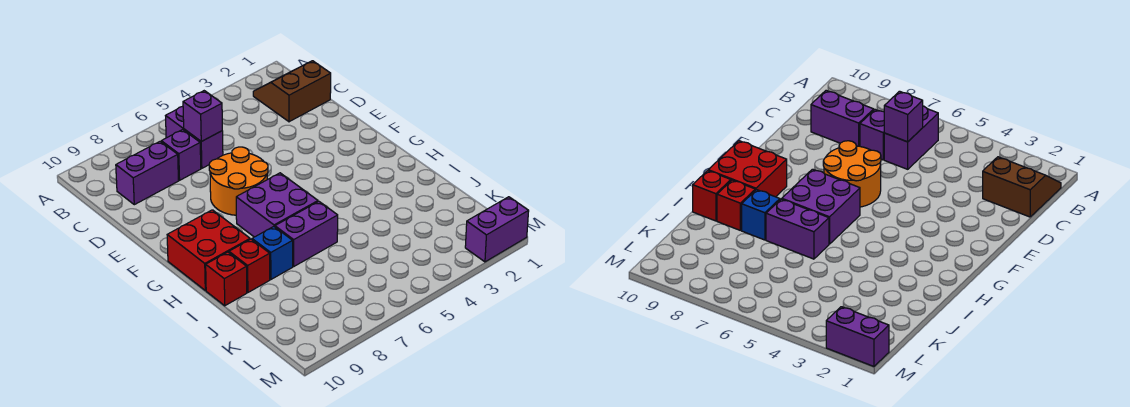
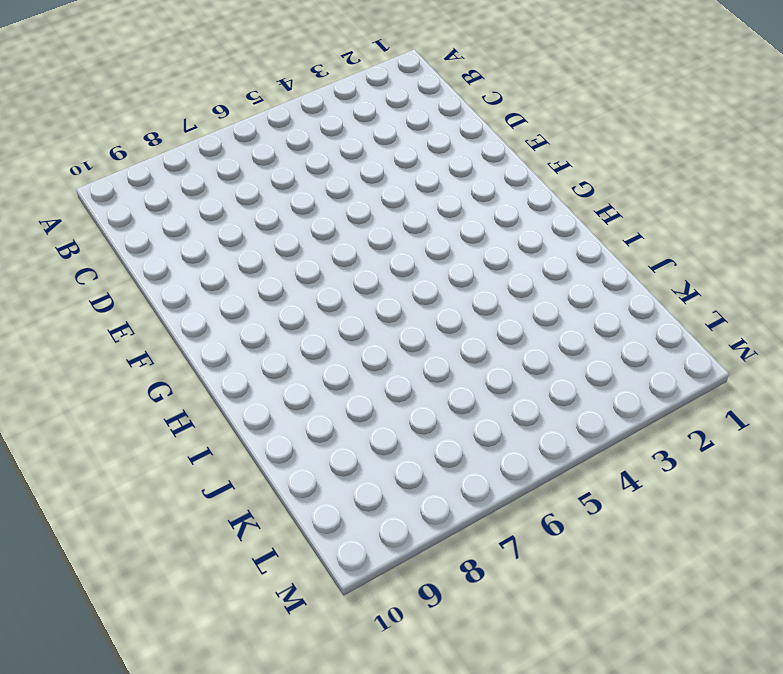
none -> brown 2x2 slope [253,61,331,122]
none -> purple 1x2 brick [166,106,223,168]
none -> purple 1x1 brick [161,130,201,180]

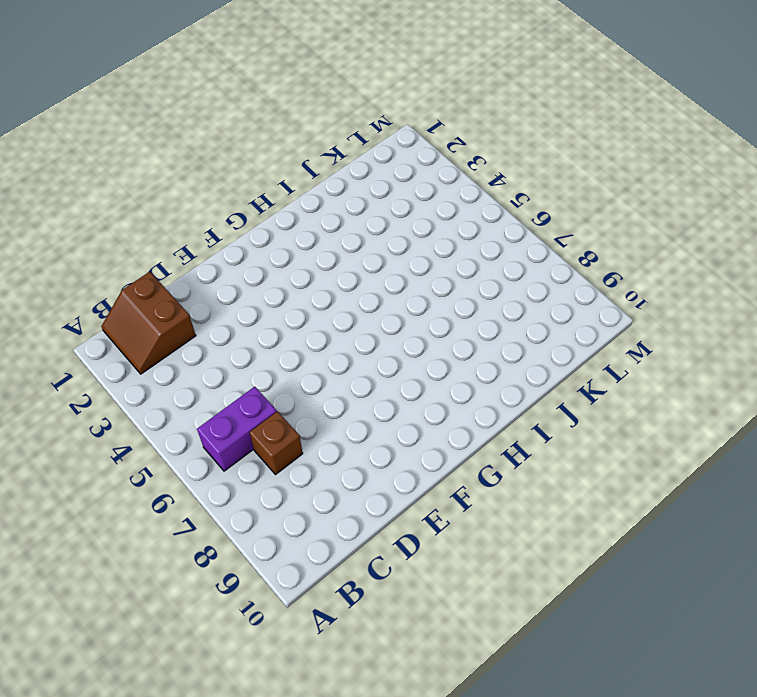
brown 1x1 brick [250,411,303,475] -> purple 1x1 brick [161,130,201,180]
none -> purple 1x2 brick [116,141,178,205]
none -> orange 2x2 round brick [209,147,268,215]
none -> purple 2x2 brick [236,173,318,237]

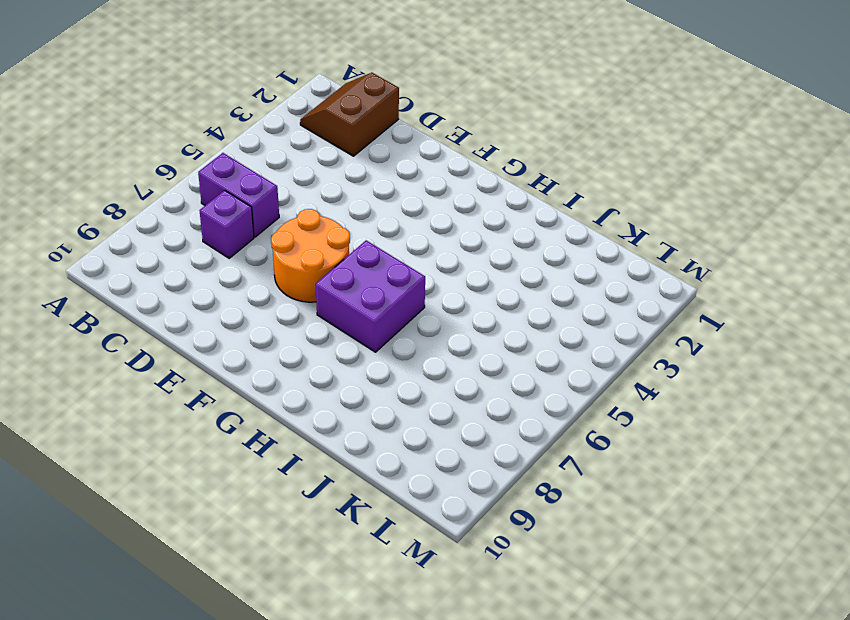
none -> purple 1x2 brick [116,141,178,205]
none -> red 2x2 brick [167,210,250,290]
none -> purple 1x2 brick [275,201,338,266]

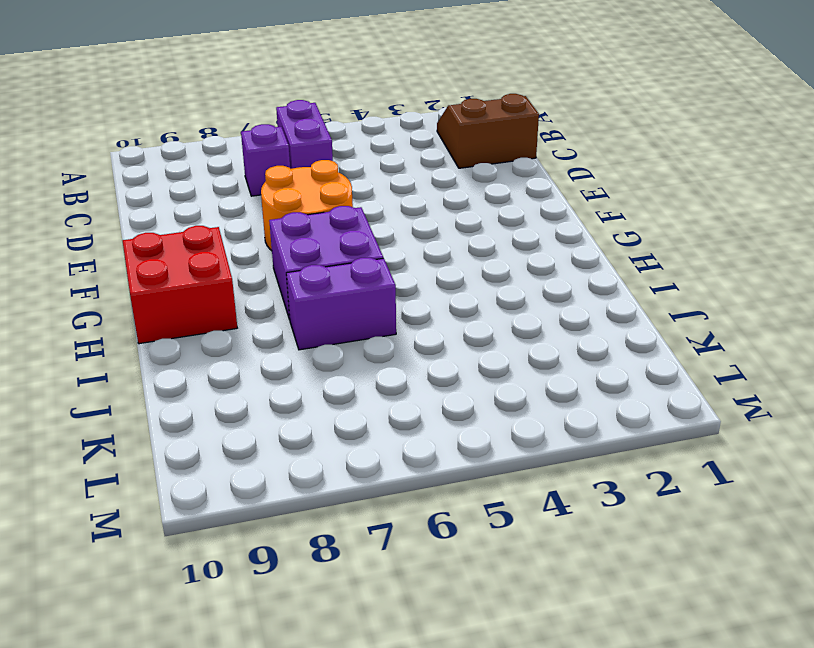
none -> purple 1x2 brick [116,141,178,205]
none -> blue 1x1 brick [252,227,293,279]
none -> red 1x1 brick [229,239,270,292]

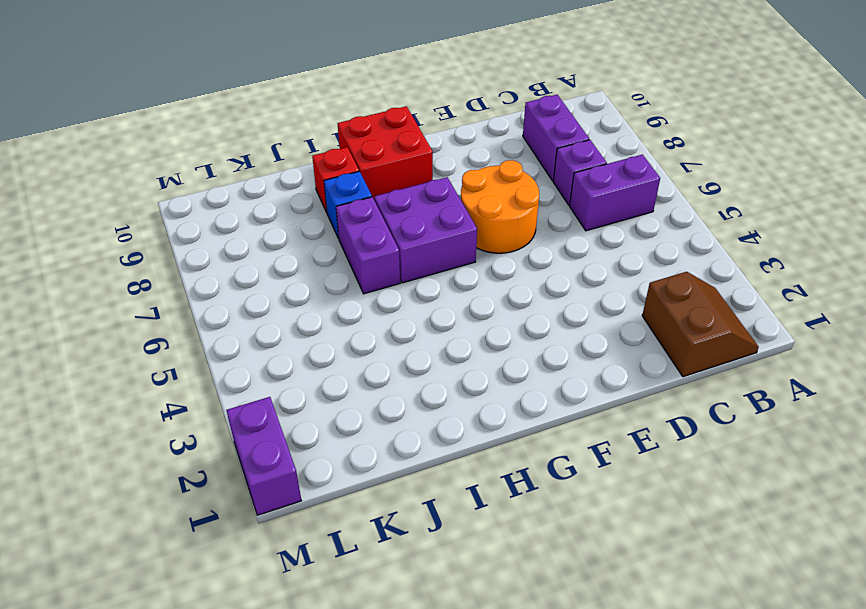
none -> red 1x1 brick [206,252,247,306]
none -> purple 1x1 brick [183,91,222,141]

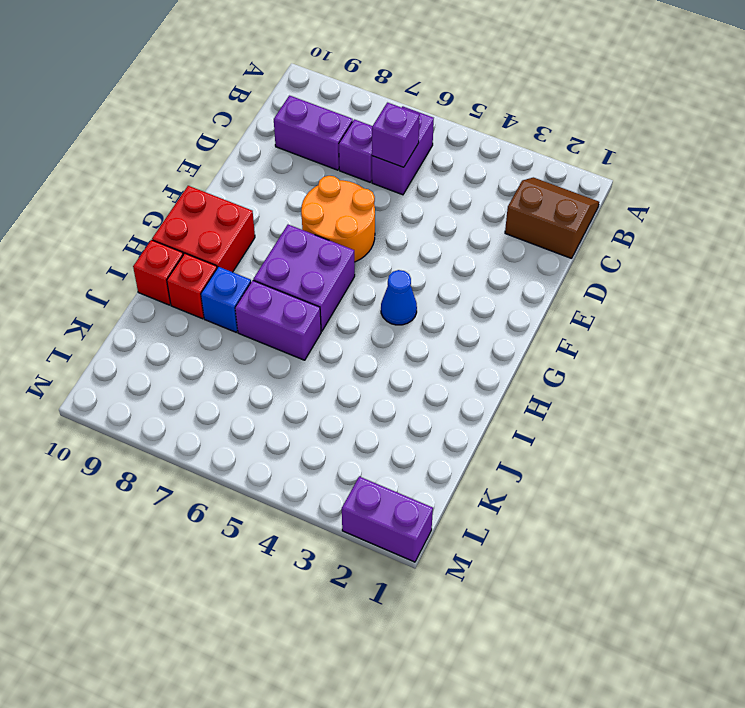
blue 1x1 cone [381,270,417,325] -> none

